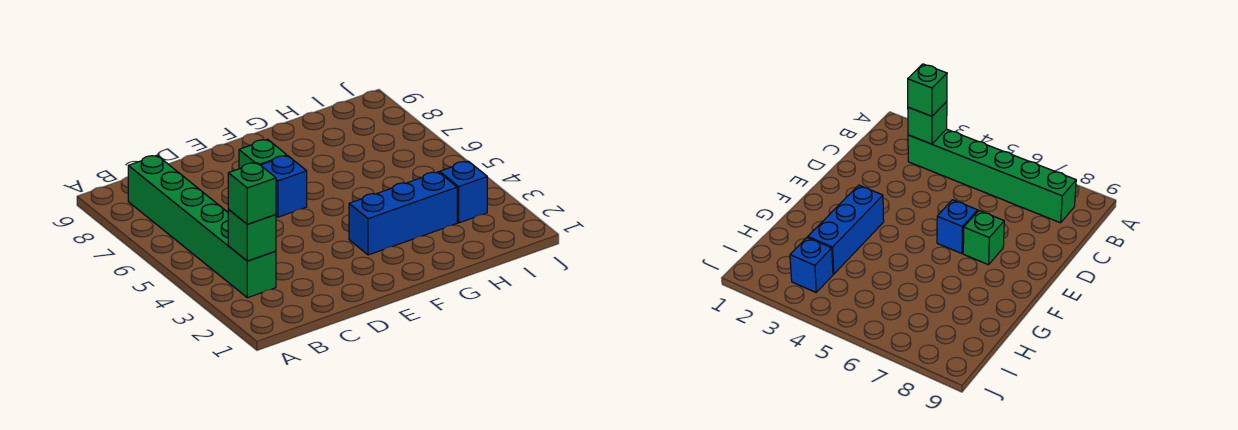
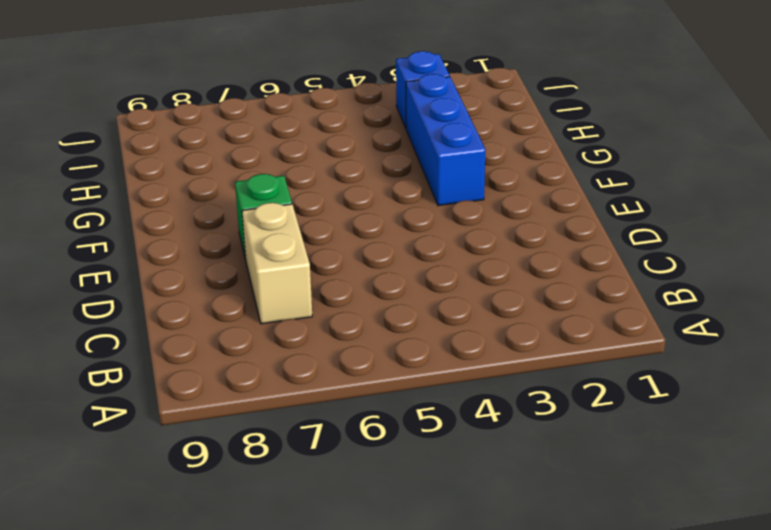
tan 1x2 brick [242,203,312,324] -> none
none -> green 1x6 brick [128,155,276,298]
none -> blue 1x1 brick [261,156,307,217]

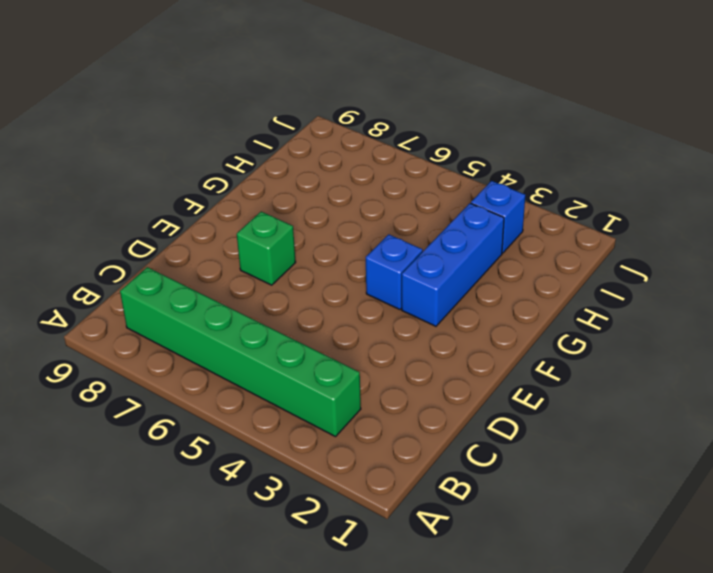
blue 1x1 brick [366,234,423,310] -> blue 1x1 brick moved to [261,156,307,217]
none -> green 1x1 brick [228,210,276,261]
none -> green 1x1 brick [228,163,276,224]

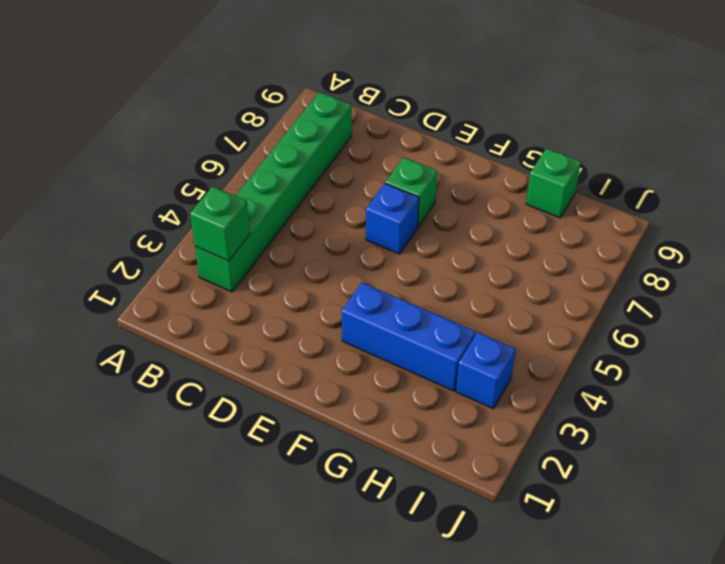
green 1x1 brick [526,148,581,218] -> green 1x1 brick moved to [228,163,276,224]

